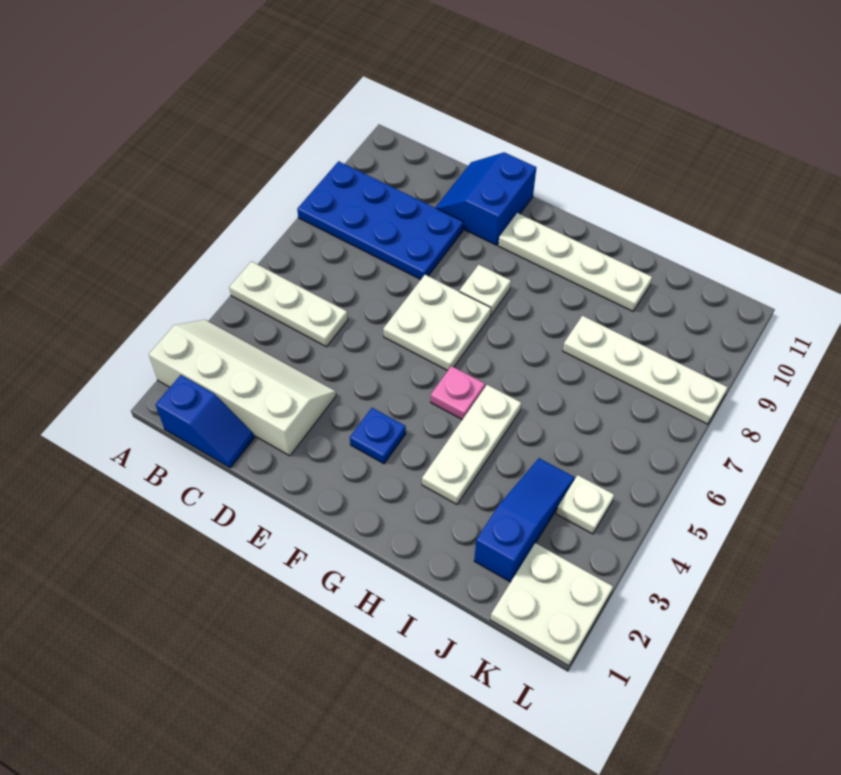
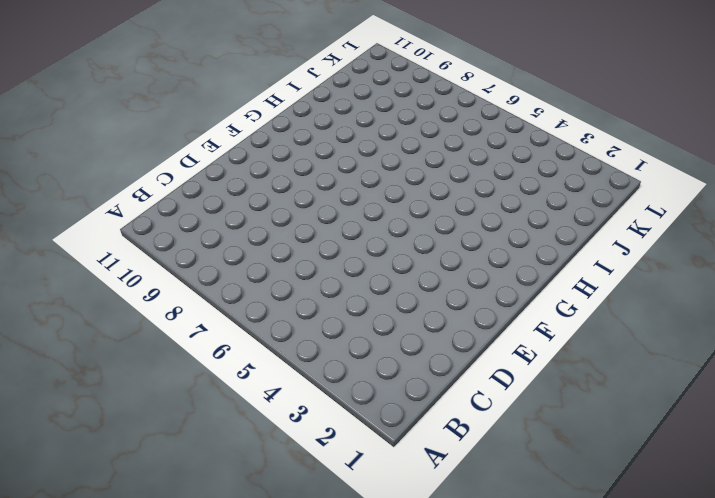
none -> white 2x4 slope [149,320,336,456]
none -> white 1x3 plate [229,261,348,347]
none -> blue 2x4 plate [297,161,464,280]

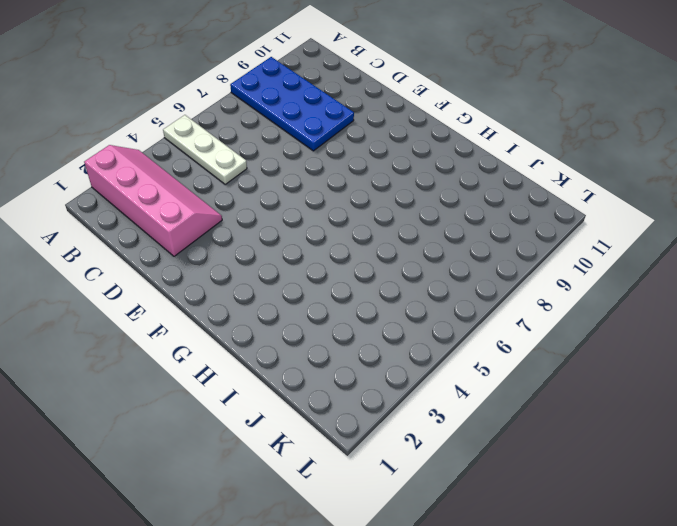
pink 2x4 slope [84,145,222,256] -> white 2x4 slope [149,320,336,456]
none -> blue 1x2 slope [156,375,254,468]
none -> blue 2x2 slope [435,152,536,245]
none -> white 2x2 plate [383,275,491,371]

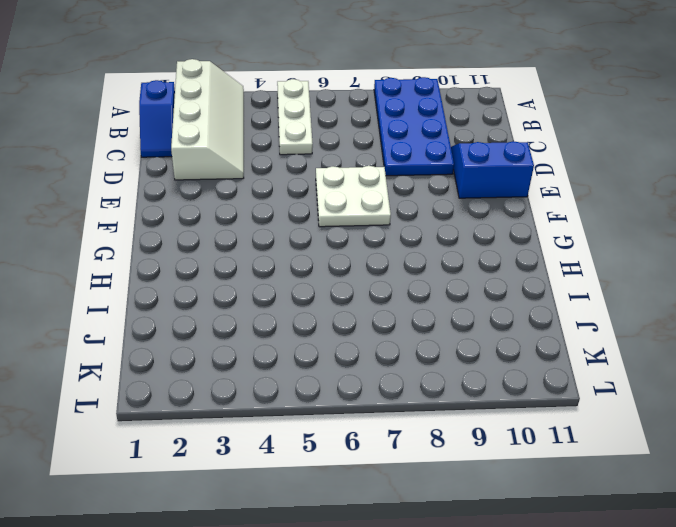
none -> blue 1x1 plate [350,408,406,464]
none -> white 1x1 plate [459,265,511,315]
none -> white 1x4 plate [498,213,652,311]

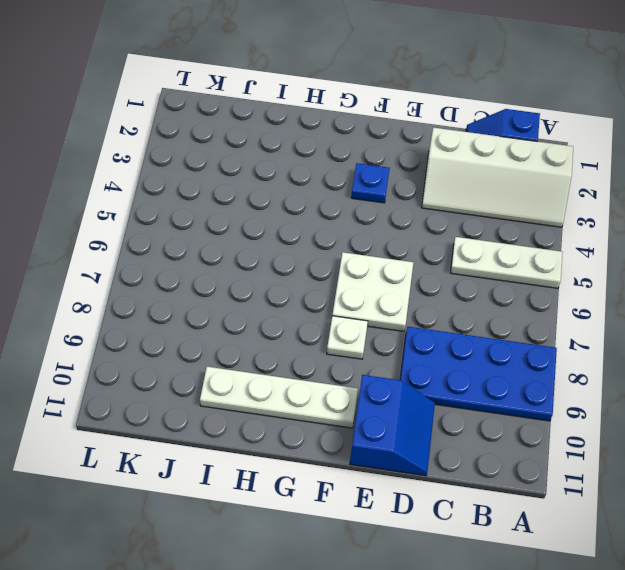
none -> pink 1x1 plate [431,366,485,420]
none -> white 1x3 plate [422,385,521,504]
none -> white 1x4 plate [563,316,728,424]

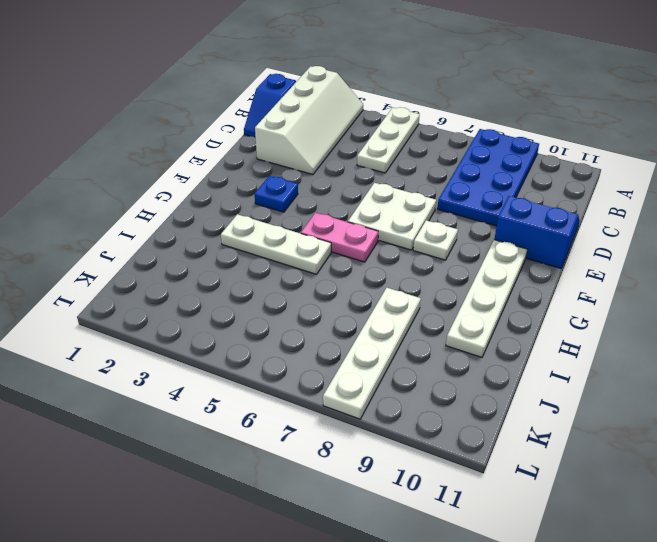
pink 1x2 plate [301,213,378,262] -> pink 1x1 plate [431,366,485,420]
none -> blue 1x3 slope [474,458,575,582]
none -> white 2x2 plate [490,543,613,666]
none -> white 1x1 plate [556,475,614,534]

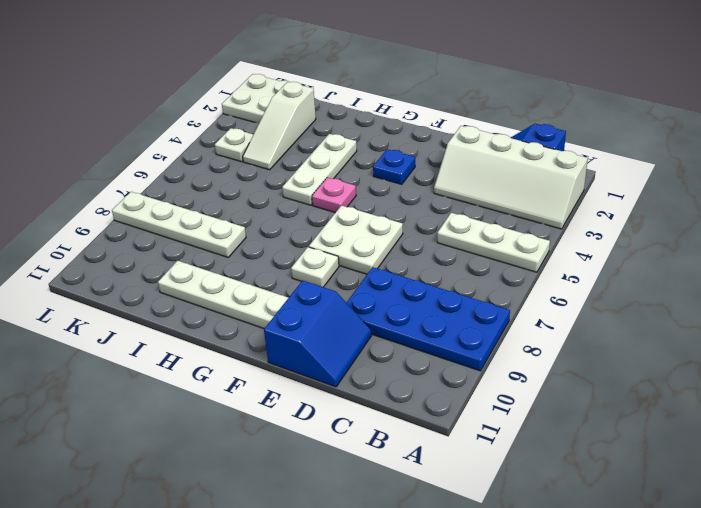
white 1x3 slope [243,82,316,170] -> blue 1x3 slope [474,458,575,582]

